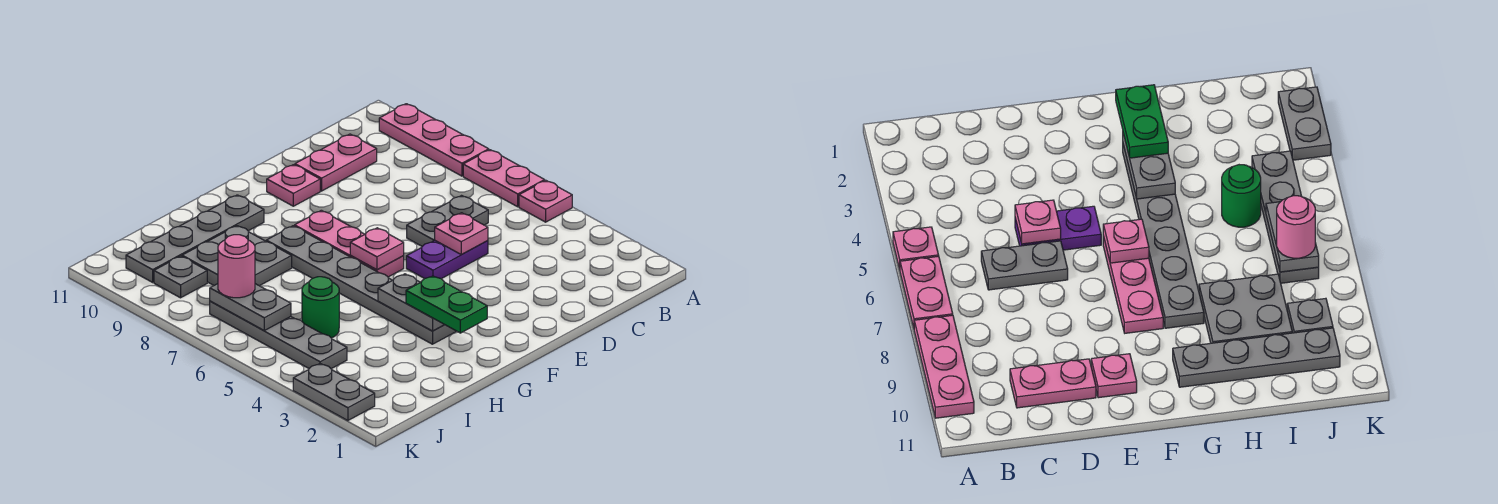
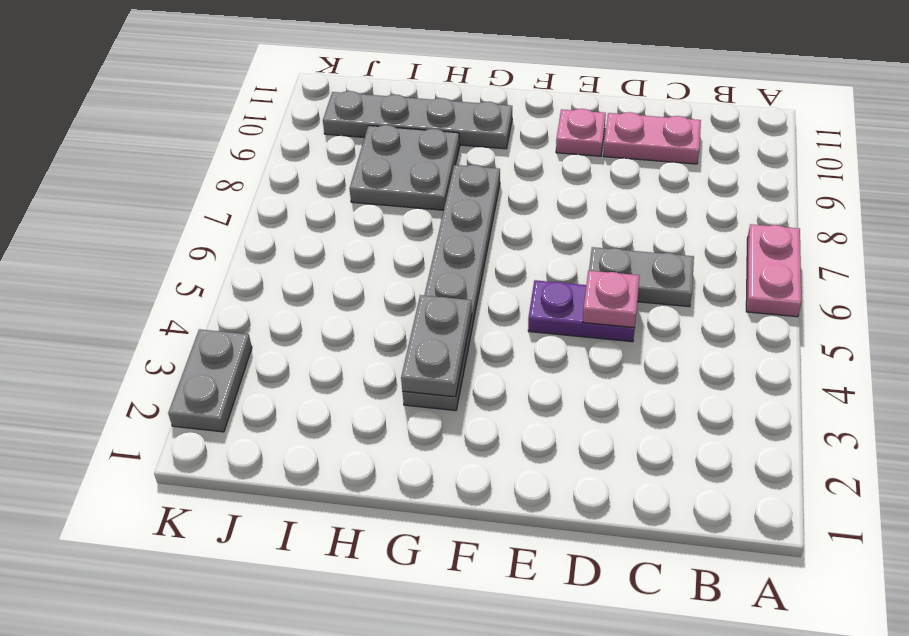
none -> pink 1x1 plate [519,181,572,222]
none -> pink 1x3 plate [379,104,489,176]
none -> pink 1x3 plate [295,210,404,277]

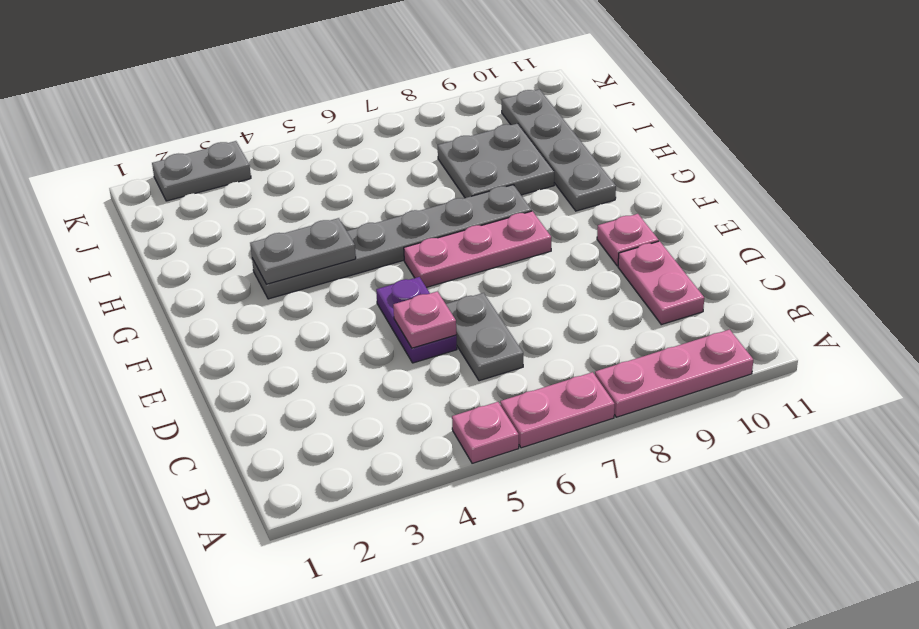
none -> green 1x1 round brick [302,277,339,338]
none -> grey 1x4 plate [210,301,347,369]
none -> grey 1x1 plate [154,256,207,298]

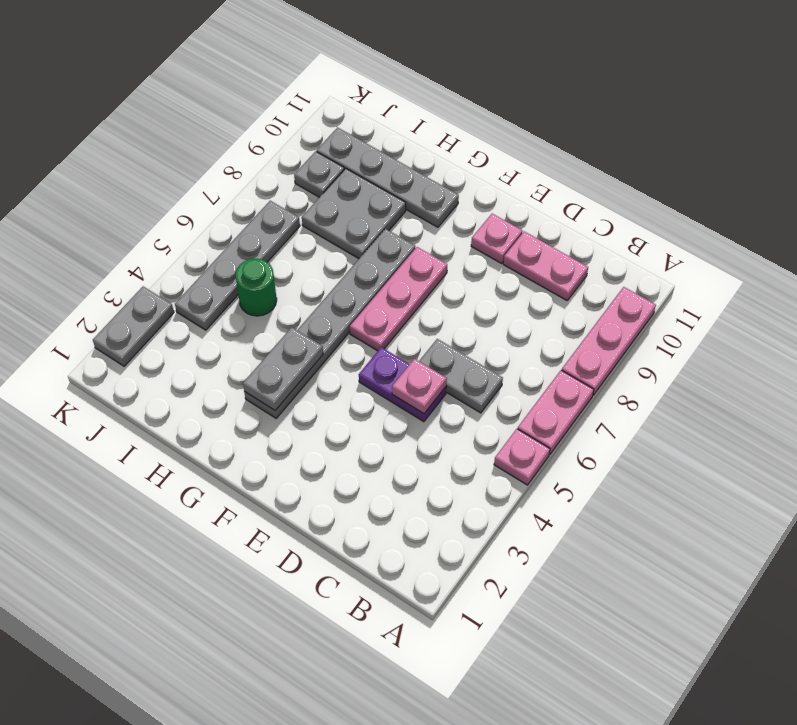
none -> pink 1x1 plate [350,228,404,270]
none -> grey 1x2 plate [210,284,291,330]
none -> green 1x2 plate [406,276,487,333]

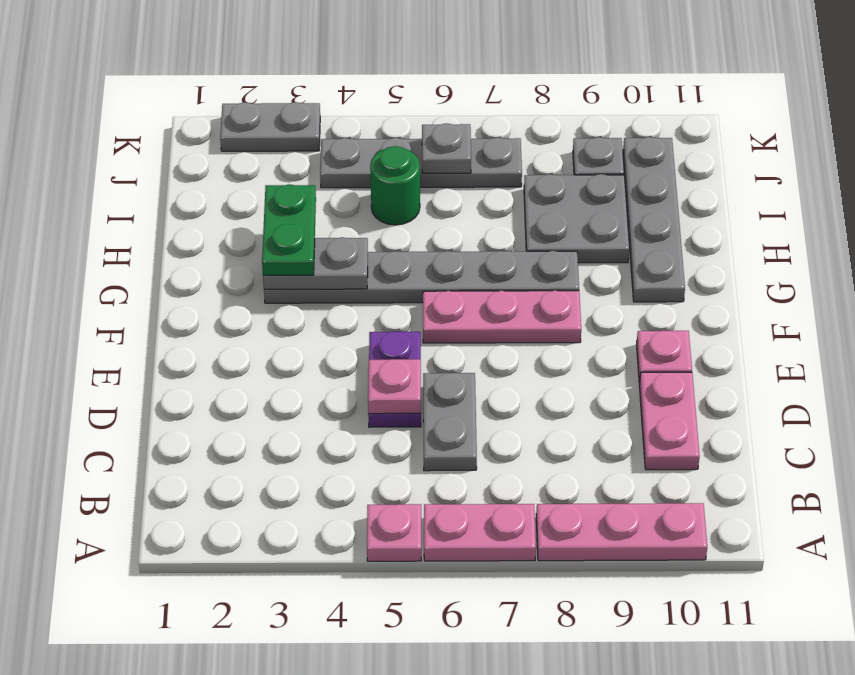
green 1x2 plate [262,184,316,275] -> green 1x2 plate turned to [406,276,487,333]
grey 1x1 plate [422,123,471,173] -> grey 1x2 plate [210,284,291,330]
none -> pink 1x1 plate [350,228,404,270]
none -> pink 1x1 round brick [218,235,255,298]

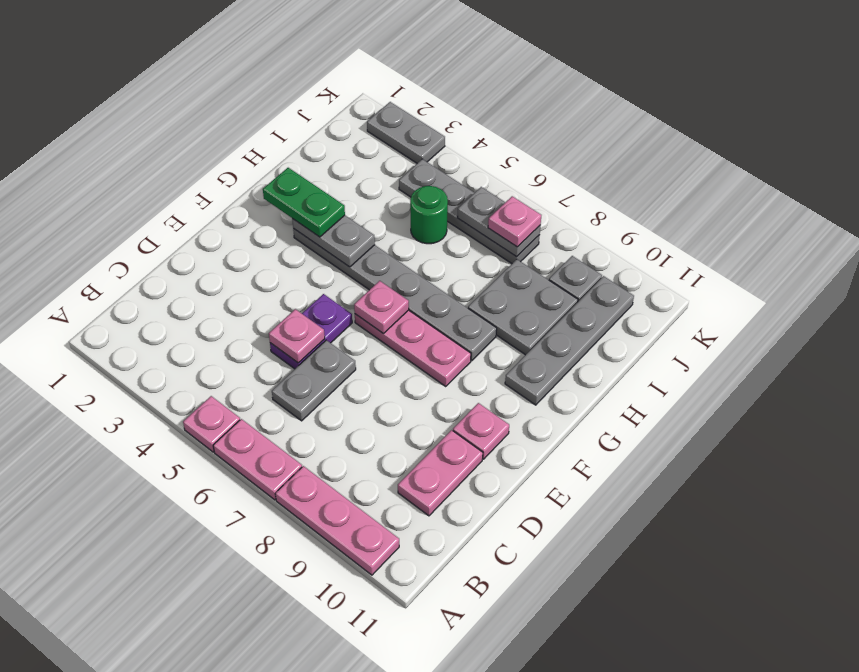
pink 1x1 plate [488,196,541,247] -> pink 1x1 round brick [218,235,255,298]

